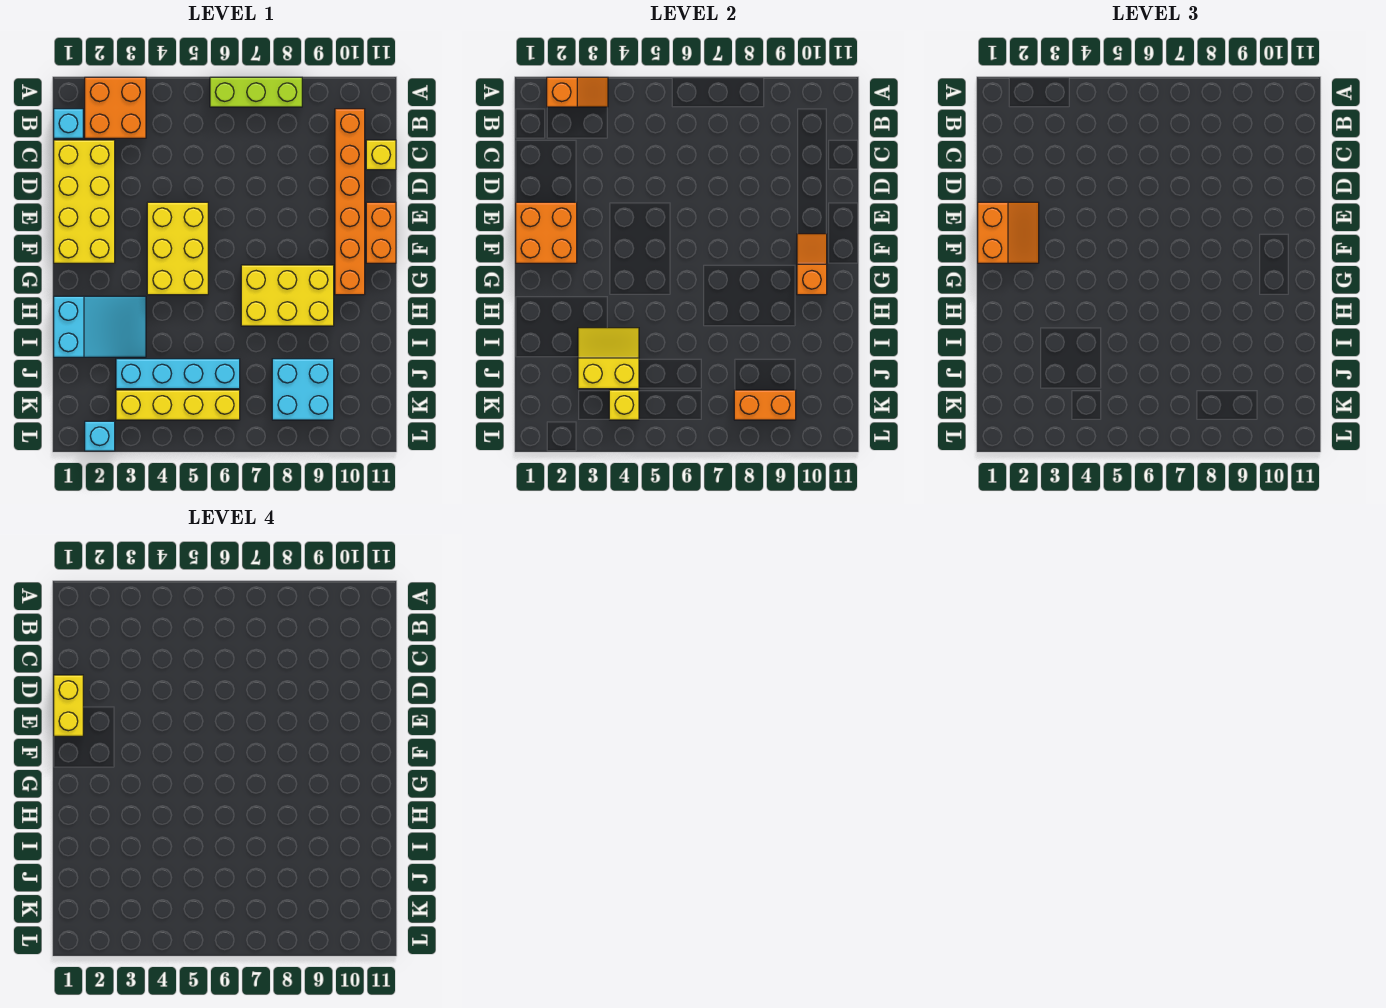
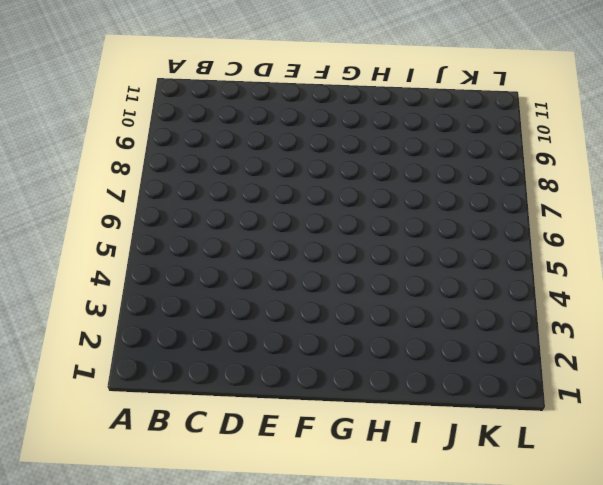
none -> orange 2x2 brick [85,77,146,138]
none -> lime 1x3 brick [210,77,302,107]
none -> cyan 1x1 brick [54,109,83,138]

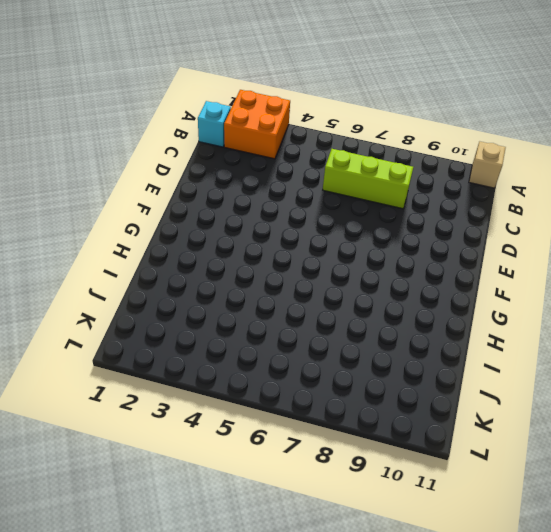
tan 1x1 brick [469,141,506,188] -> none
lime 1x3 brick [323,149,413,209] -> lime 1x3 brick moved to [210,77,302,107]
none -> orange 1x6 brick [335,109,365,295]
none -> yellow 2x4 brick [54,140,115,263]
none -> yellow 1x1 brick [366,140,396,170]

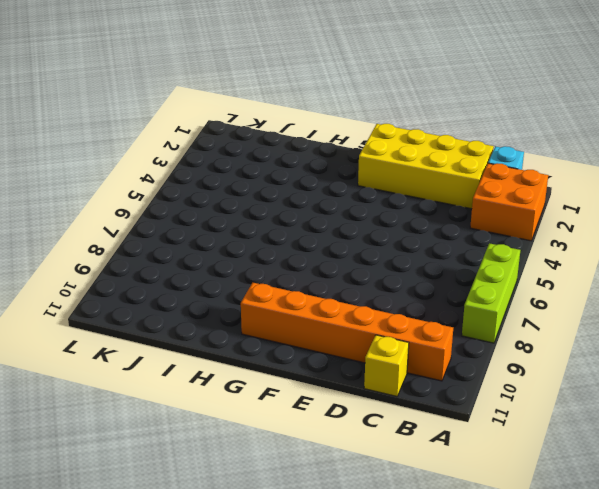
none -> yellow 2x3 brick [147,202,208,295]
none -> orange 1x2 brick [366,202,396,263]
none -> yellow 2x3 brick [241,265,334,326]

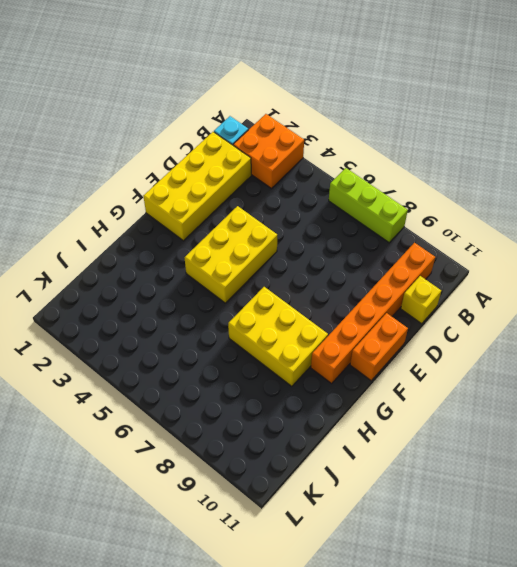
none -> cyan 2x3 slope [54,296,146,357]
none -> cyan 1x4 brick [116,359,240,389]
none -> cyan 2x2 brick [272,359,334,420]

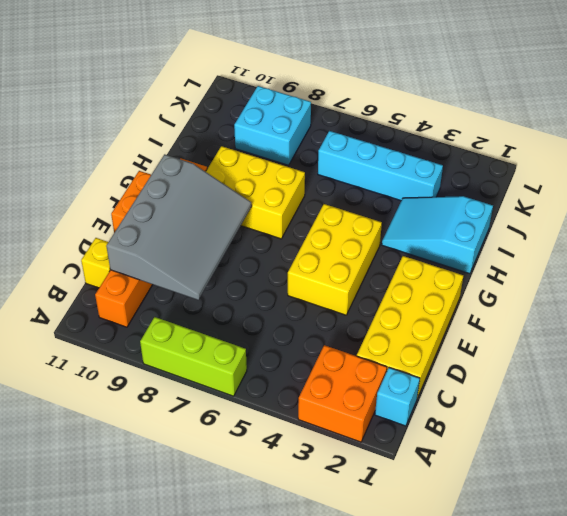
grey 3x4 slope [106,154,252,300] -> orange 1x2 slope [797,234,827,295]
none -> yellow 1x4 brick [116,390,240,420]
none -> cyan 1x1 brick [85,421,115,451]
none -> orange 1x2 slope [547,77,608,107]

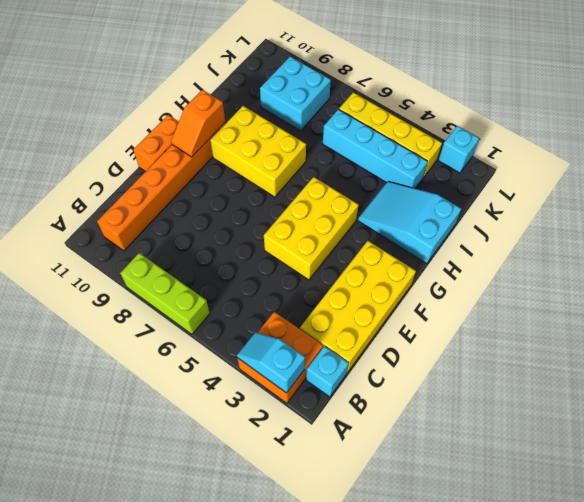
cyan 1x2 slope [237,332,305,393] -> orange 1x2 slope [547,77,608,107]
none -> yellow 1x1 brick [366,140,396,170]
none -> orange 2x2 brick [516,202,577,263]
none -> yellow 2x2 slope [578,328,639,389]

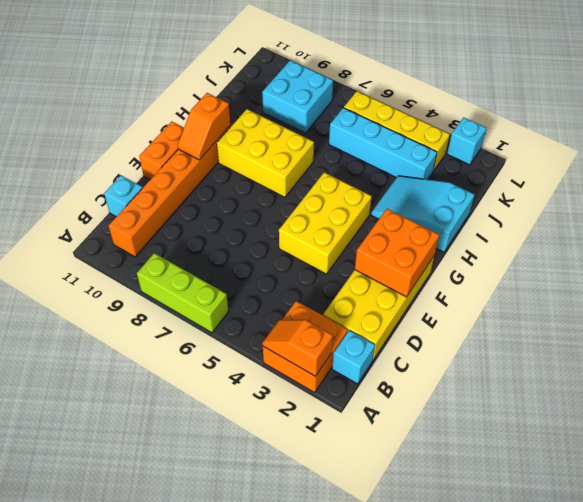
cyan 1x1 brick [104,175,142,217] -> yellow 1x1 brick [366,140,396,170]
none -> yellow 2x2 slope [578,328,639,389]
none -> yellow 1x1 brick [609,390,639,420]
none -> orange 1x2 brick [734,390,796,420]

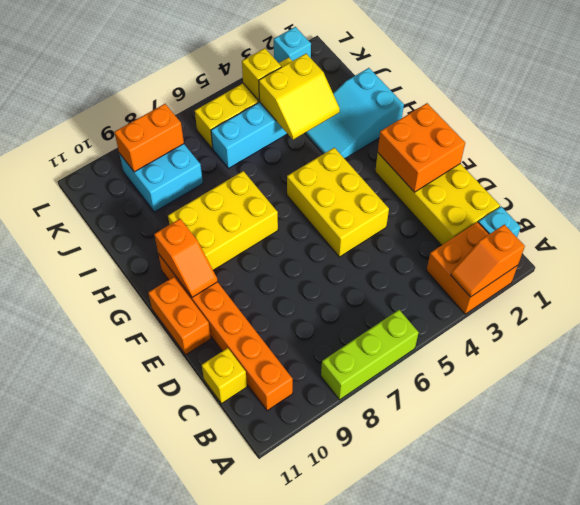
none -> orange 2x2 slope [978,202,1039,263]
none -> yellow 1x2 brick [54,675,83,736]

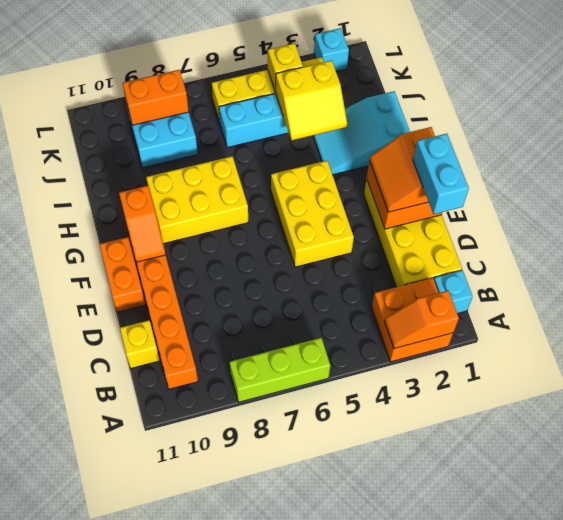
cyan 1x2 brick [413,134,469,214] -> yellow 1x2 brick [54,675,83,736]

